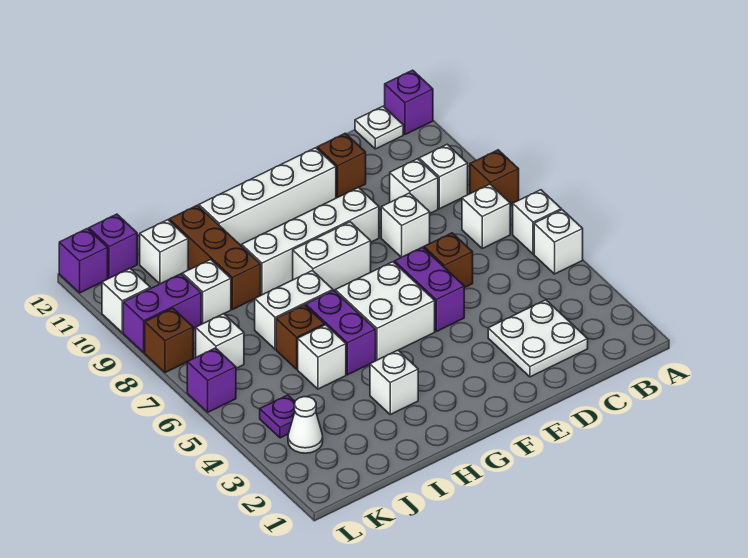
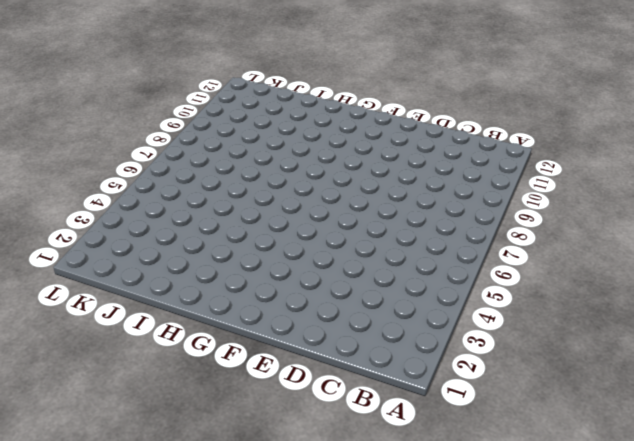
none -> white 1x1 brick [534,210,583,274]
none -> white 1x1 brick [513,190,561,254]
none -> brown 1x1 brick [470,150,519,205]
none -> purple 1x1 brick [385,70,433,135]

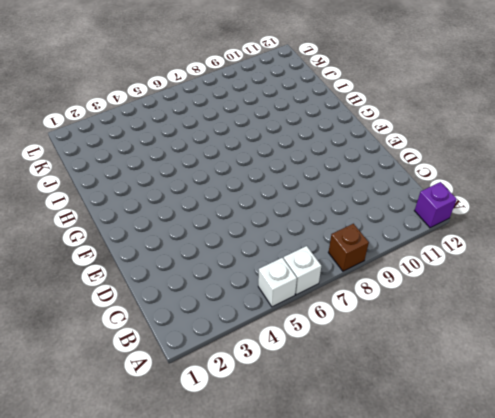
none -> white 1x1 brick [462,184,510,248]
none -> white 1x1 brick [419,144,468,209]
none -> white 1x1 plate [355,106,403,149]
none -> white 2x2 plate [488,300,588,377]

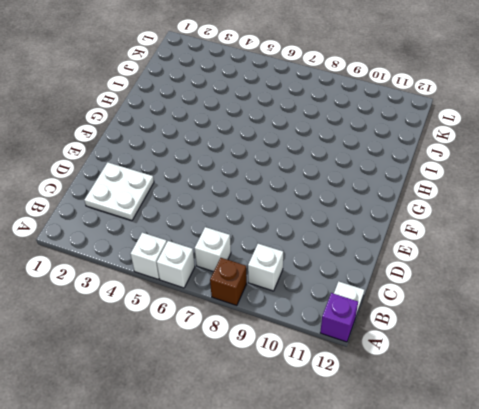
none -> white 1x1 brick [390,159,438,213]
none -> brown 1x1 brick [424,233,473,288]
none -> white 1x1 brick [381,193,430,257]
none -> brown 1x1 brick [317,133,366,198]

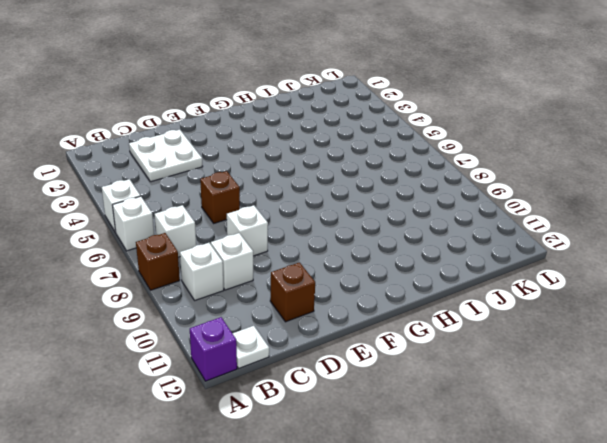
none -> purple 1x2 brick [394,247,464,331]
none -> white 1x4 brick [242,188,379,295]
none -> white 1x4 brick [199,148,336,245]
none -> white 2x2 brick [335,262,435,360]

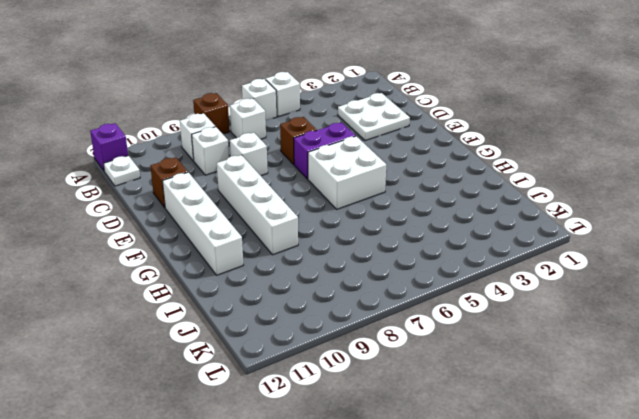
none -> white 1x2 brick [293,222,371,291]
none -> white 1x1 brick [370,350,418,415]
none -> purple 1x2 brick [306,291,376,375]
none -> white 1x2 brick [255,271,333,349]

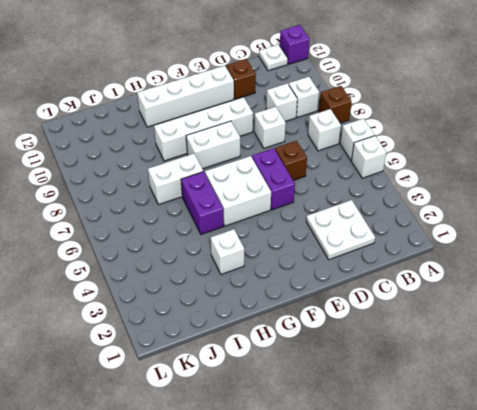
none -> white 1x1 brick [298,325,346,389]
none -> brown 1x1 brick [276,305,325,369]
none -> brown 1x3 brick [169,205,261,309]
none -> white 1x1 brick [182,260,231,324]

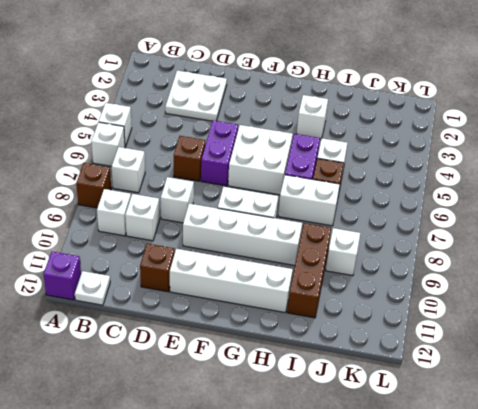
none -> white 1x1 brick [140,220,188,284]
none -> white 1x1 cone [288,397,323,453]
none -> purple 1x1 plate [260,395,295,438]
none -> white 1x1 brick [196,314,244,368]

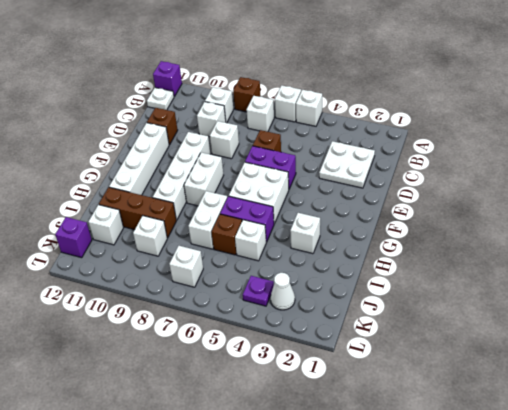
none -> purple 1x2 brick [123,274,201,352]
none -> purple 1x1 brick [187,348,236,412]
none -> brown 1x1 brick [145,308,193,373]
none -> white 1x1 brick [102,269,150,333]

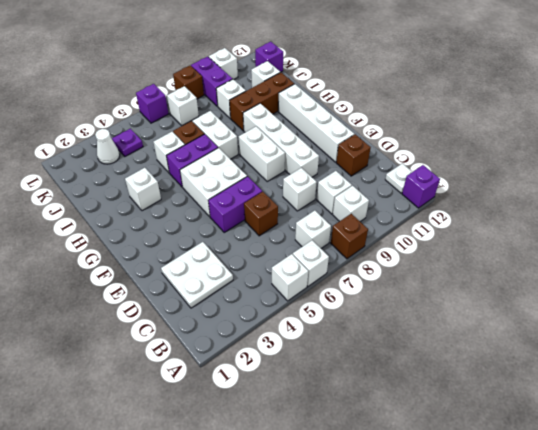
none -> purple 1x1 brick [59,229,108,293]

